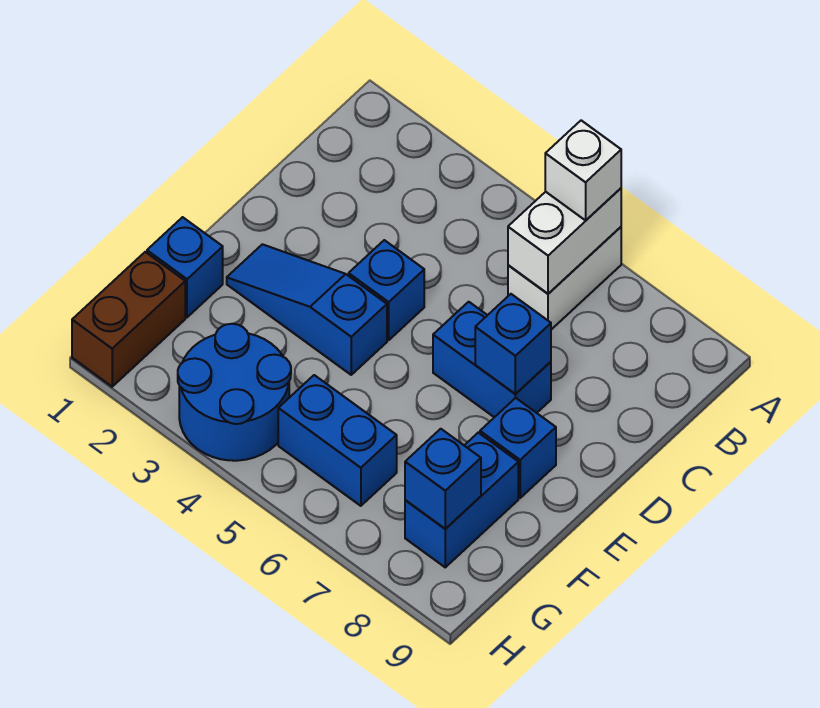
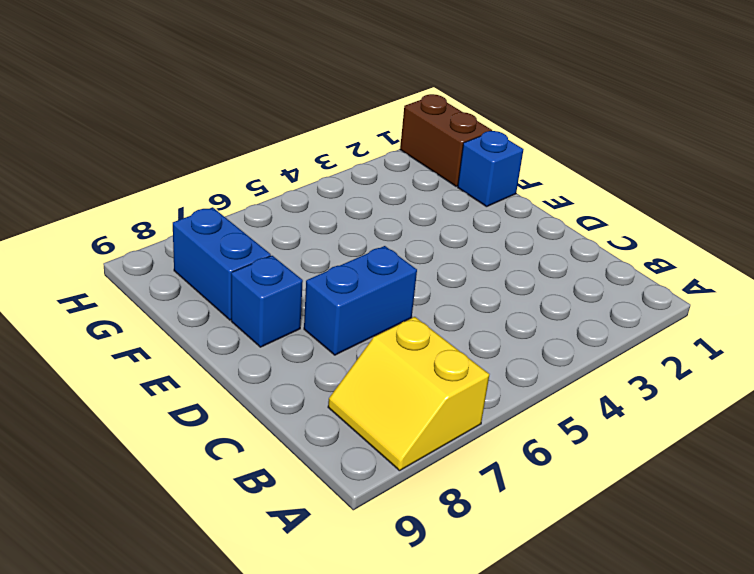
yellow 2x2 slope [328,317,489,471] -> none
none -> white 1x2 brick [508,227,621,330]
none -> blue 1x1 brick [349,240,424,340]
none -> blue 1x3 slope [227,244,387,375]

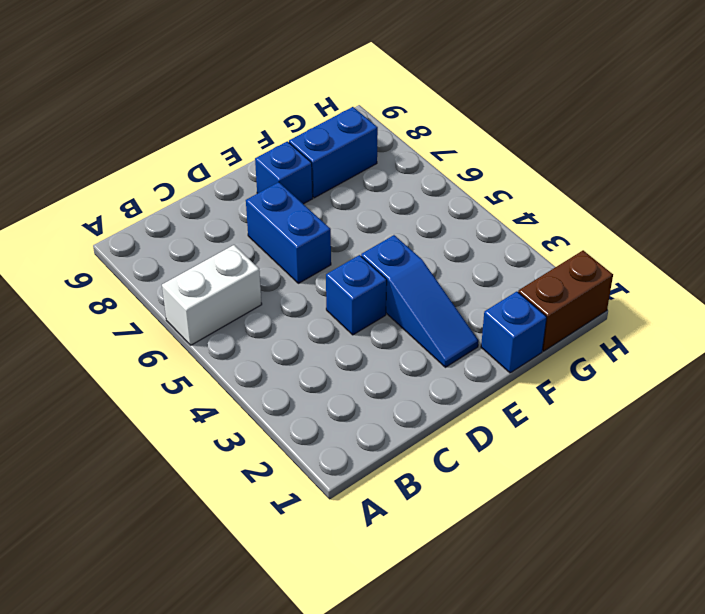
none -> blue 2x2 round brick [178,324,291,461]
none -> blue 1x2 brick [278,375,397,506]
none -> white 1x2 brick [508,188,621,294]

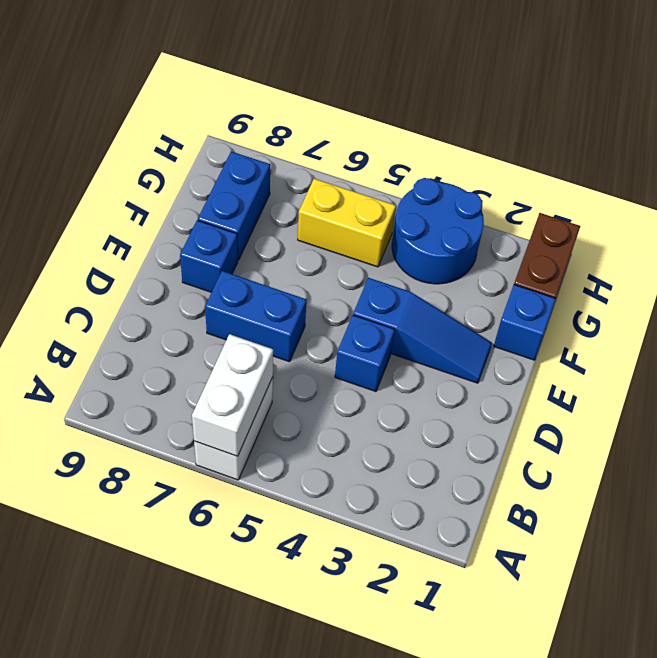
yellow 1x2 brick [298,179,396,267] -> blue 1x2 brick [278,375,397,506]
none -> blue 1x1 brick [475,294,551,394]
none -> blue 1x1 brick [405,429,481,529]
none -> white 1x1 brick [545,120,621,220]

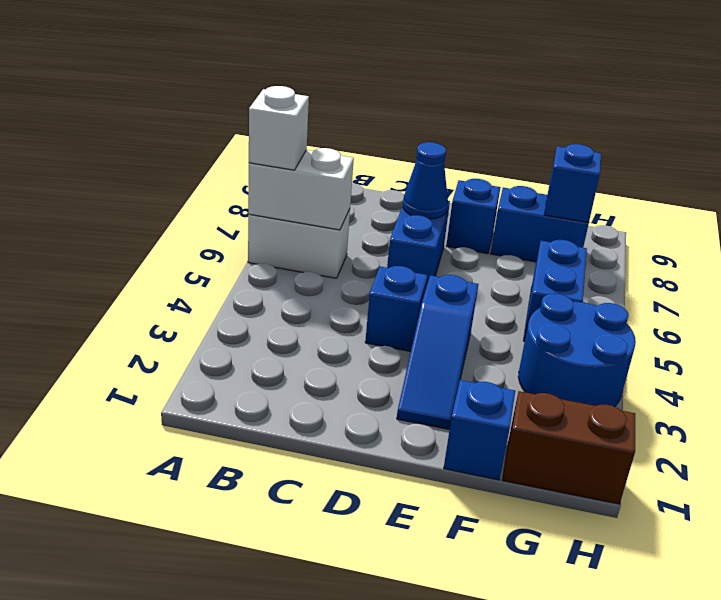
blue 1x1 cone [403,142,448,219] -> blue 1x1 brick [475,294,551,394]

